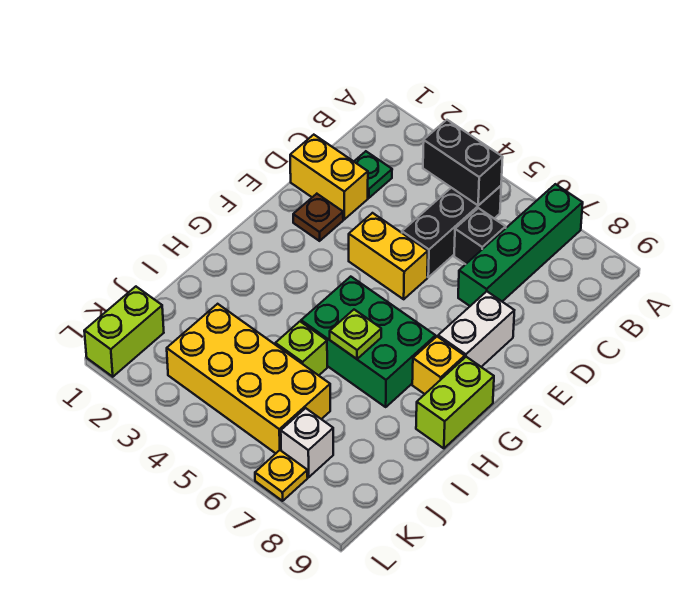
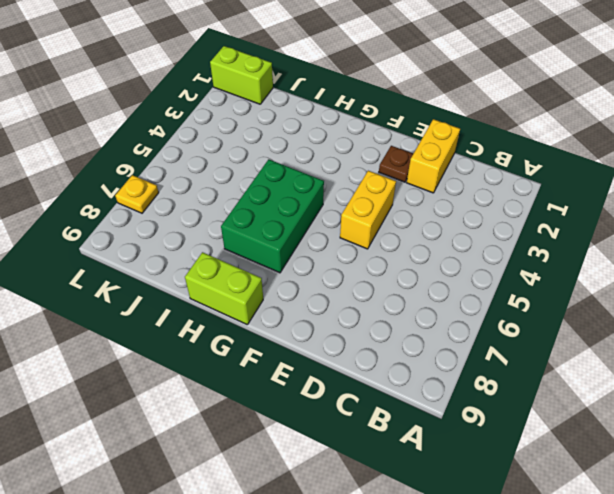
none -> green 1x4 brick [458,184,583,306]
none -> black 1x3 brick [402,186,501,277]
none -> green 1x1 plate [354,151,392,198]

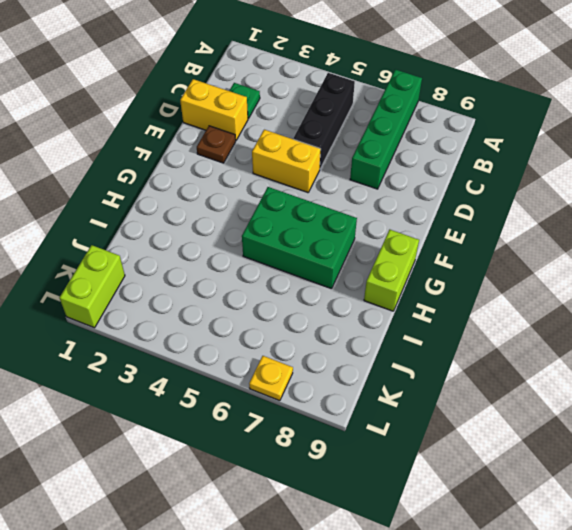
none -> black 1x1 brick [454,208,506,264]
none -> white 1x2 brick [438,291,514,367]
none -> yellow 1x1 brick [412,337,465,394]

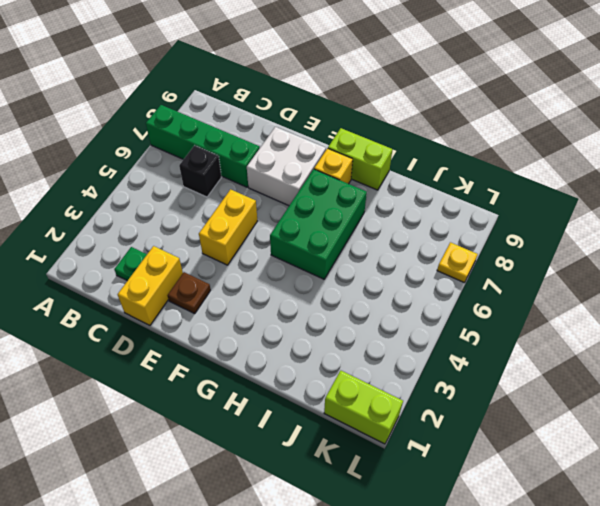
white 2x2 brick [247,127,326,206] -> white 1x2 brick [438,291,514,367]
none -> black 1x3 brick [402,186,501,277]
none -> lime 1x1 brick [275,322,327,375]
none -> yellow 2x4 brick [167,304,330,453]

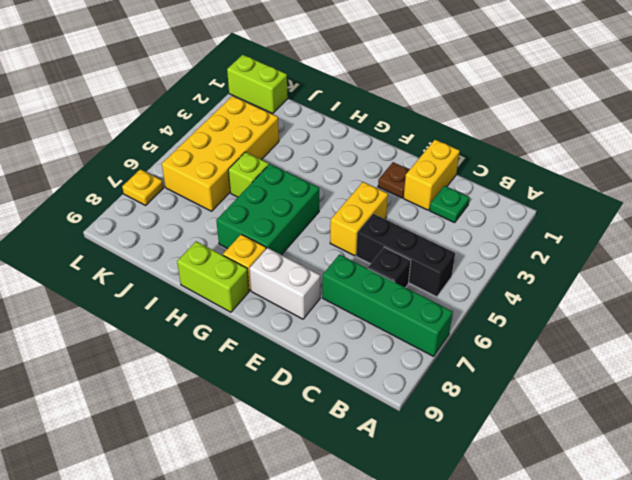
none -> white 1x1 brick [281,408,333,477]
none -> black 1x2 brick [423,120,503,205]
none -> lime 1x1 plate [330,310,381,359]

